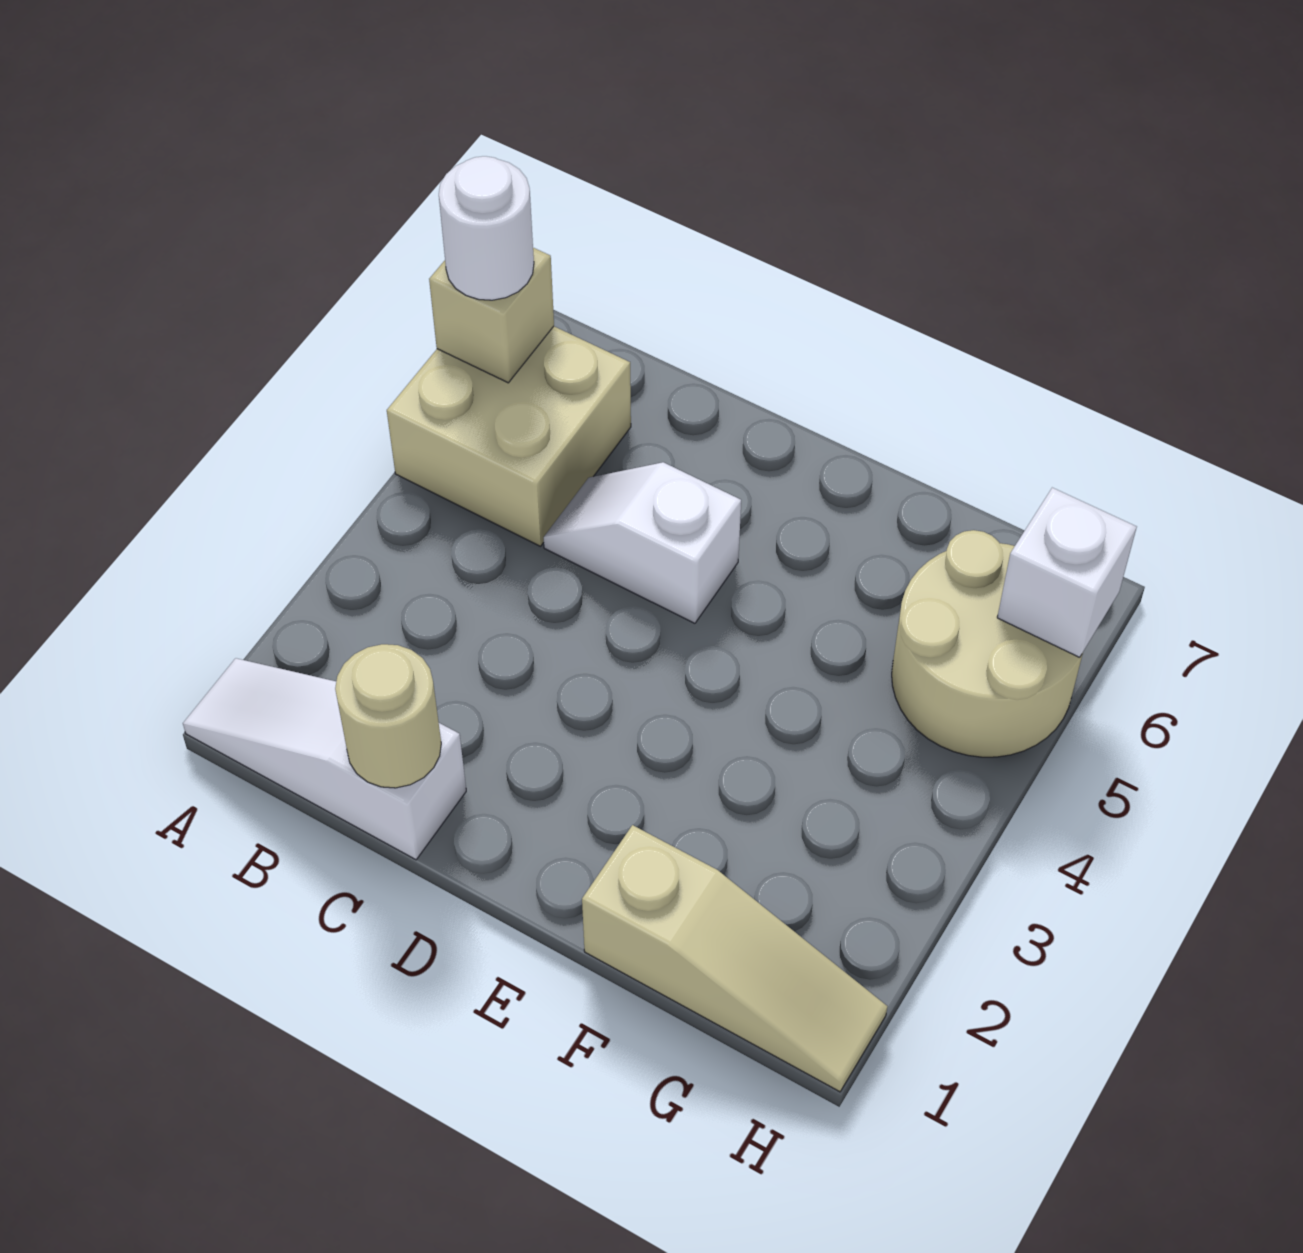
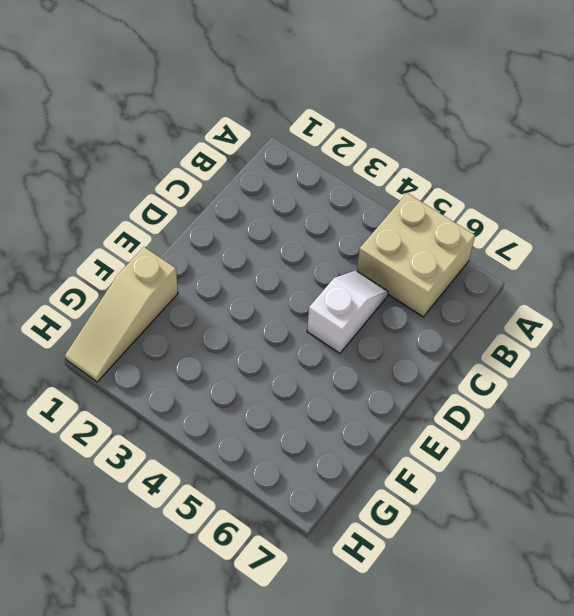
none -> white 1x3 slope [183,658,466,860]
none -> tan 2x2 round brick [892,530,1083,757]

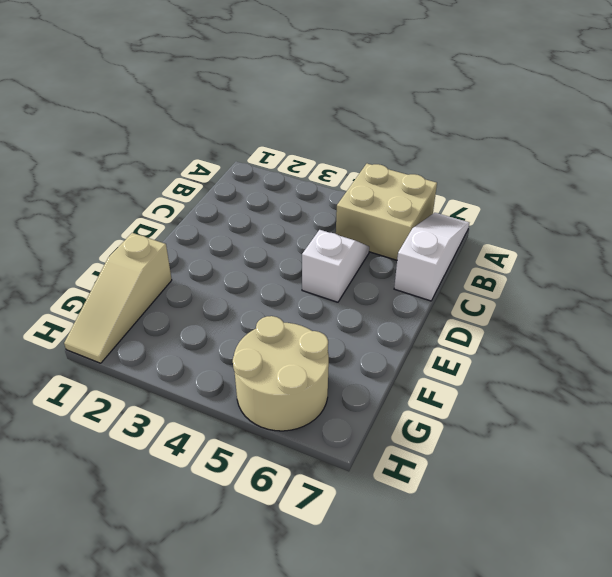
white 1x3 slope [394,213,469,301] -> white 1x3 slope moved to [183,658,466,860]
none -> tan 1x1 brick [429,248,554,383]
none -> tan 1x1 round brick [335,644,441,788]

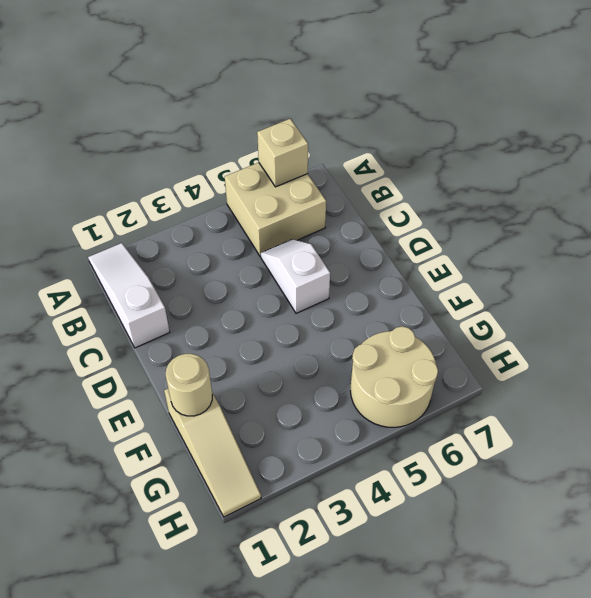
tan 1x1 round brick [166,354,212,416] -> tan 1x1 round brick moved to [335,644,441,788]
none -> white 1x1 brick [997,488,1137,658]
none -> white 1x1 round brick [439,156,534,300]

